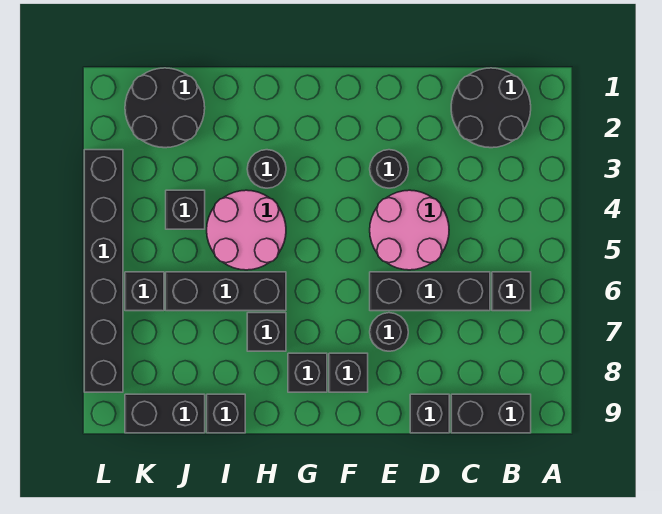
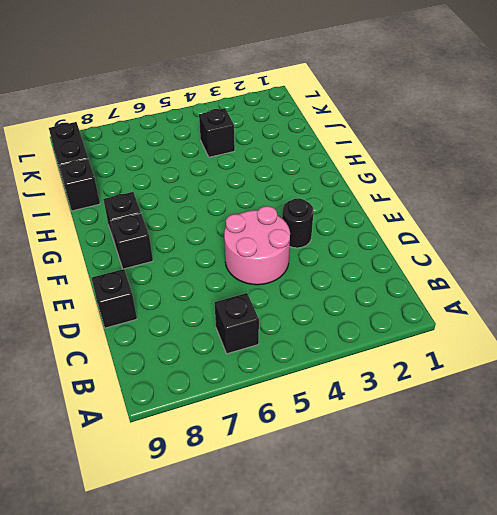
none -> black 2x2 round brick [451,68,531,148]
none -> black 1x2 brick [451,394,531,433]
none -> black 1x3 brick [370,272,490,311]

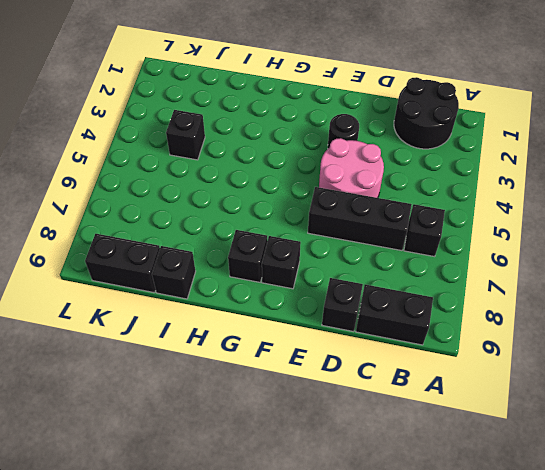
none -> black 1x1 round brick [370,313,408,351]
none -> black 1x1 round brick [247,150,286,188]
none -> pink 2x2 round brick [207,190,286,270]

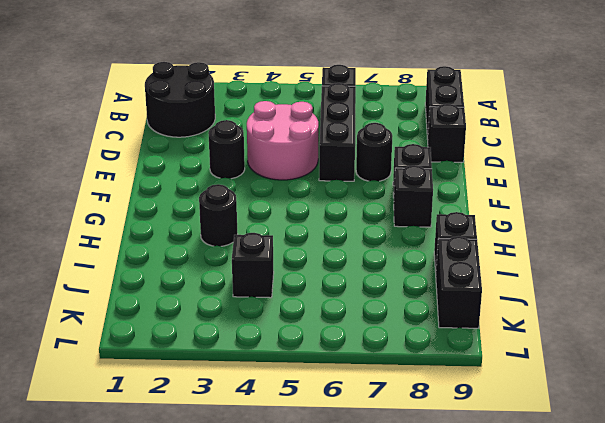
none -> pink 2x2 round brick [207,190,286,270]
none -> black 1x3 brick [166,272,286,311]
none -> black 1x1 brick [247,313,286,351]

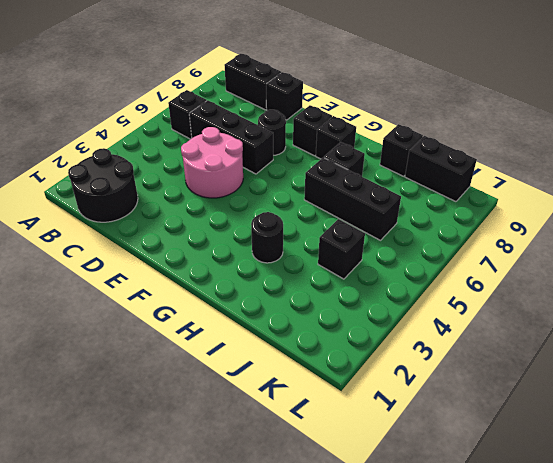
none -> black 1x1 round brick [370,150,408,188]
none -> pink 2x2 round brick [207,190,286,270]
none -> black 2x2 round brick [125,68,205,148]

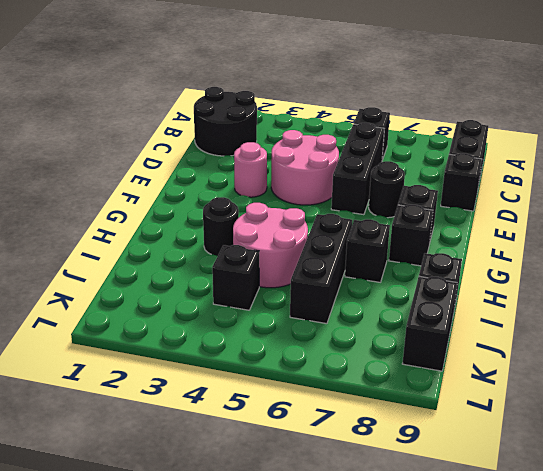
pink 1x1 round brick [234,142,267,197] -> black 1x1 round brick [370,150,408,188]
none -> black 2x2 round brick [125,68,205,148]
none -> black 1x1 brick [125,272,164,311]
none -> black 1x6 brick [84,150,123,392]

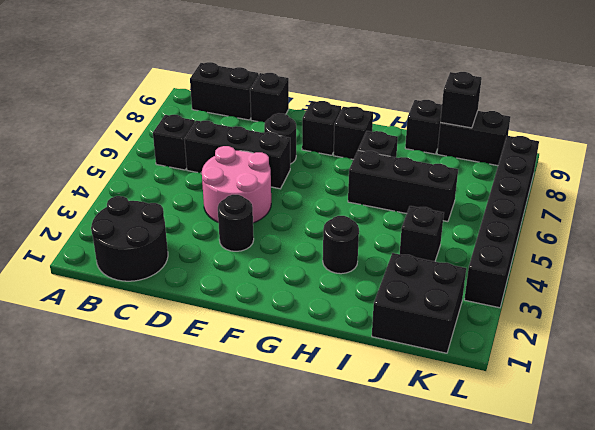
black 2x2 brick [372,253,466,353] -> black 2x2 round brick [125,68,205,148]
black 1x1 brick [440,72,482,128] -> black 1x1 brick moved to [125,272,164,311]
none -> pink 2x2 round brick [207,190,286,270]

